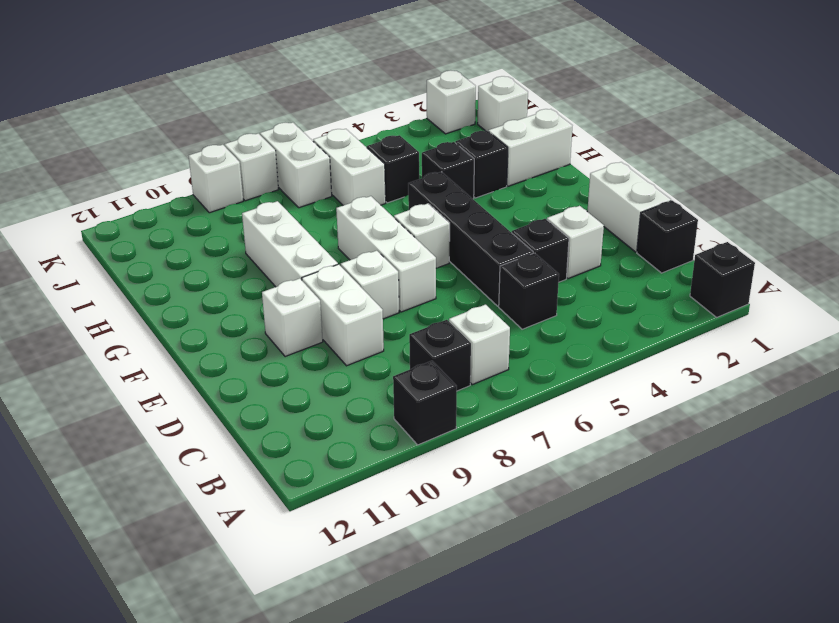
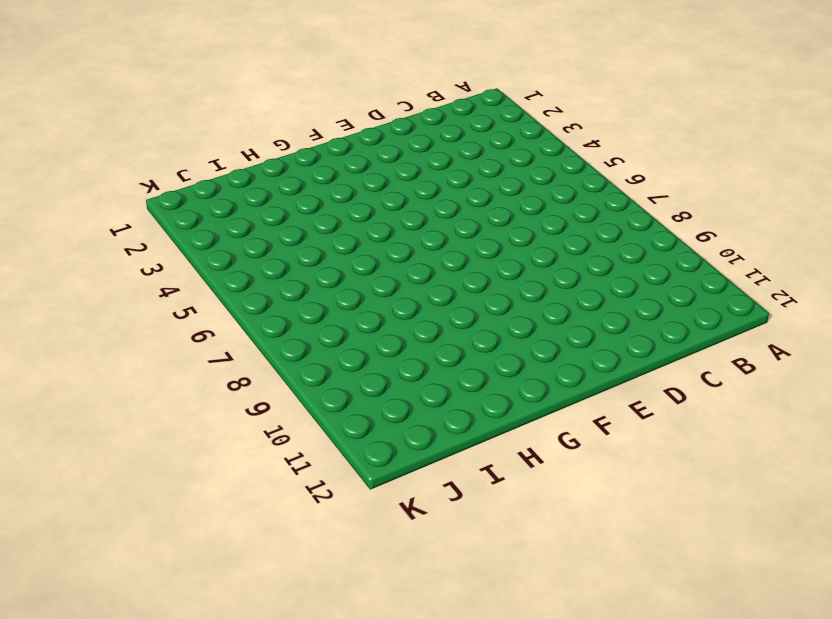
none -> black 1x1 brick [690,242,755,317]
none -> black 1x1 brick [393,361,457,445]
none -> white 1x1 brick [449,305,510,385]

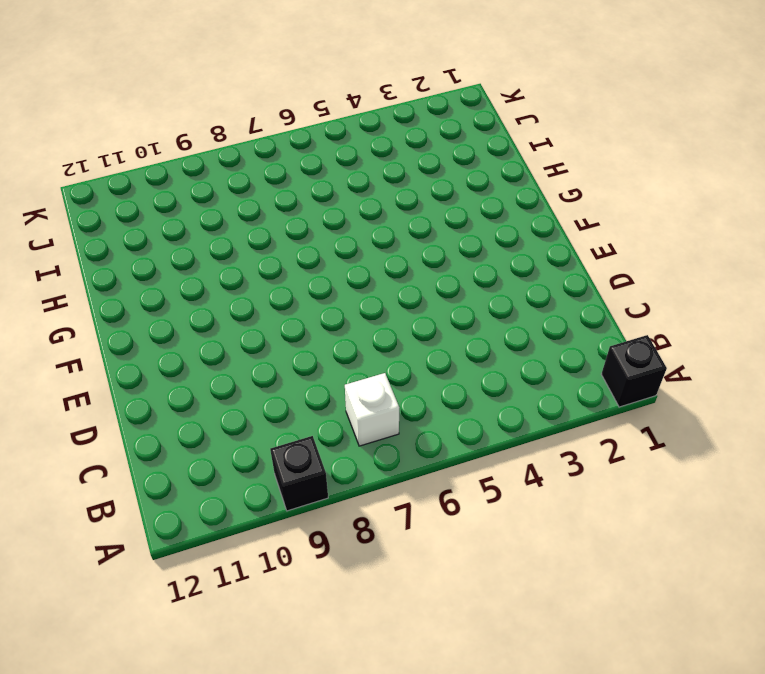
none -> black 1x1 brick [409,320,471,391]
none -> black 1x1 brick [637,201,698,273]
none -> black 1x1 brick [499,253,559,329]

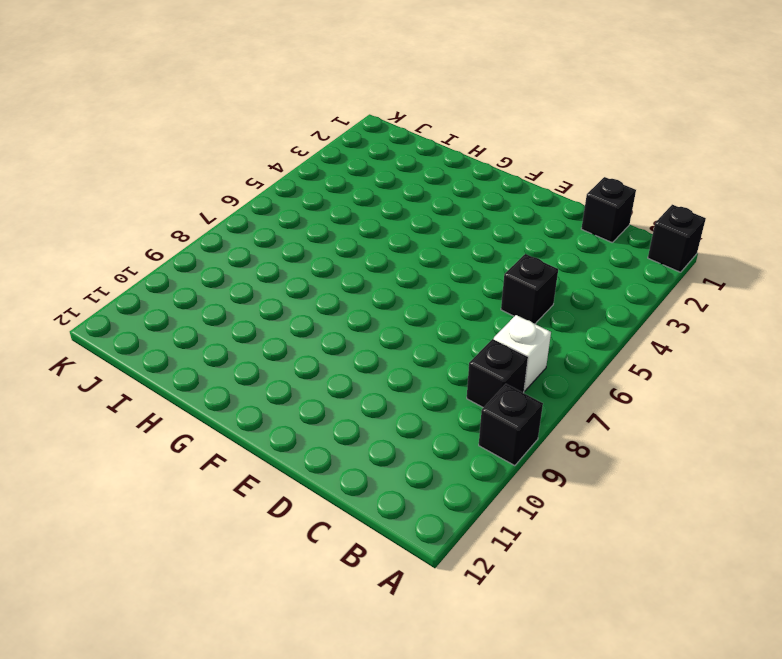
none -> white 1x2 brick [587,162,671,252]
none -> white 1x1 brick [547,206,604,279]
none -> black 1x1 brick [512,219,569,282]

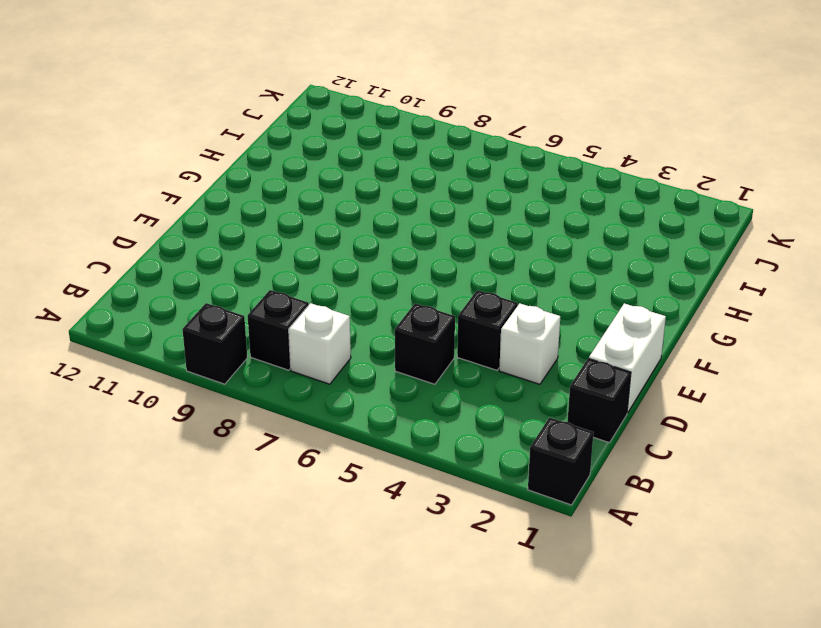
none -> black 1x4 brick [408,172,533,306]
none -> white 1x2 brick [302,264,384,366]
none -> white 1x3 brick [336,196,436,312]

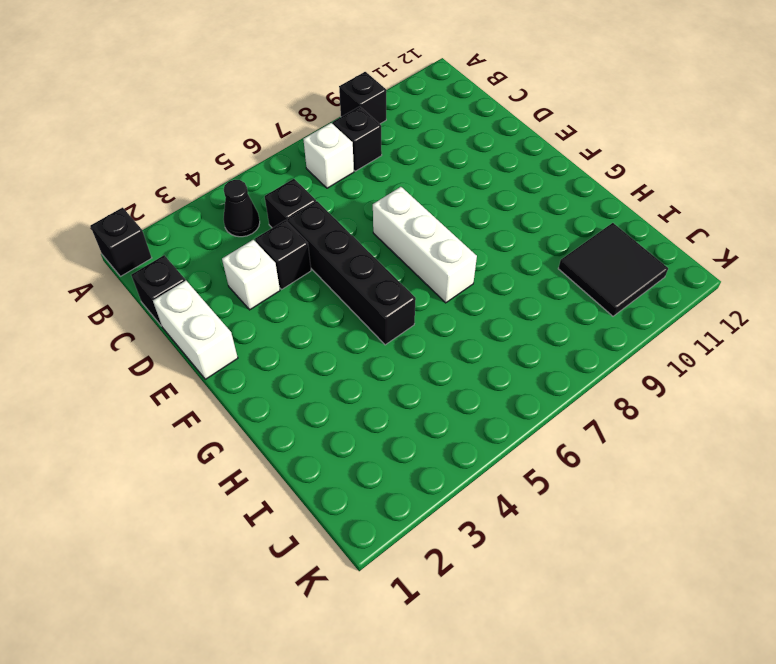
black 1x1 cone [224,180,260,237] -> none
black 2x2 tile [558,223,668,316] -> none
none -> white 1x2 brick [302,264,384,366]
none -> white 1x1 brick [341,251,399,319]
none -> white 1x1 brick [262,278,323,357]

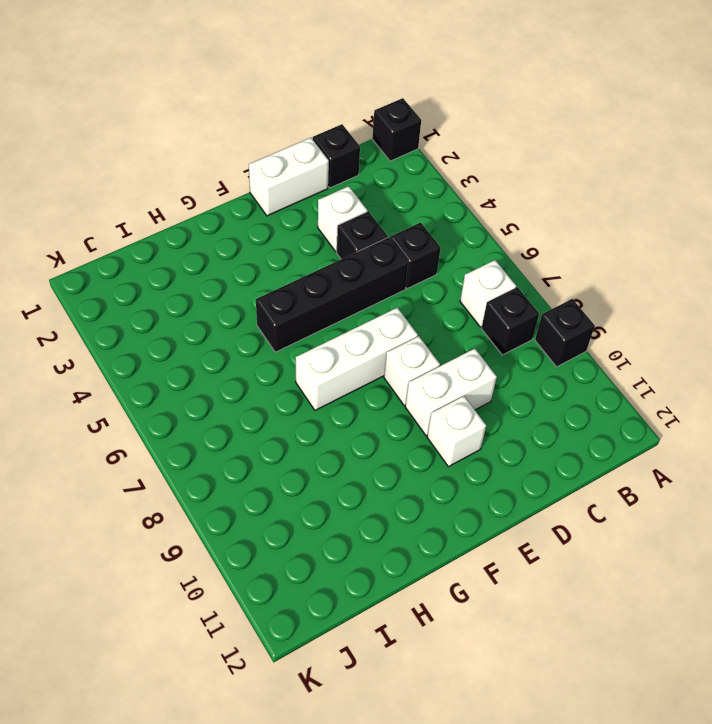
none -> white 1x1 brick [394,204,450,268]
none -> white 1x3 brick [242,201,338,287]
none -> white 1x2 brick [488,109,572,186]

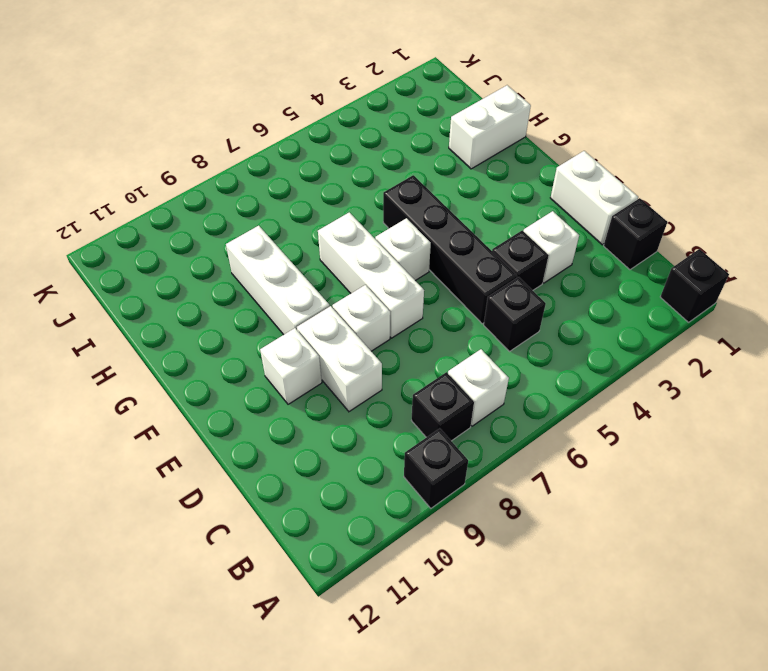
none -> black 1x1 brick [455,131,508,198]
none -> black 1x1 brick [422,142,474,199]
none -> black 1x1 brick [367,135,419,203]

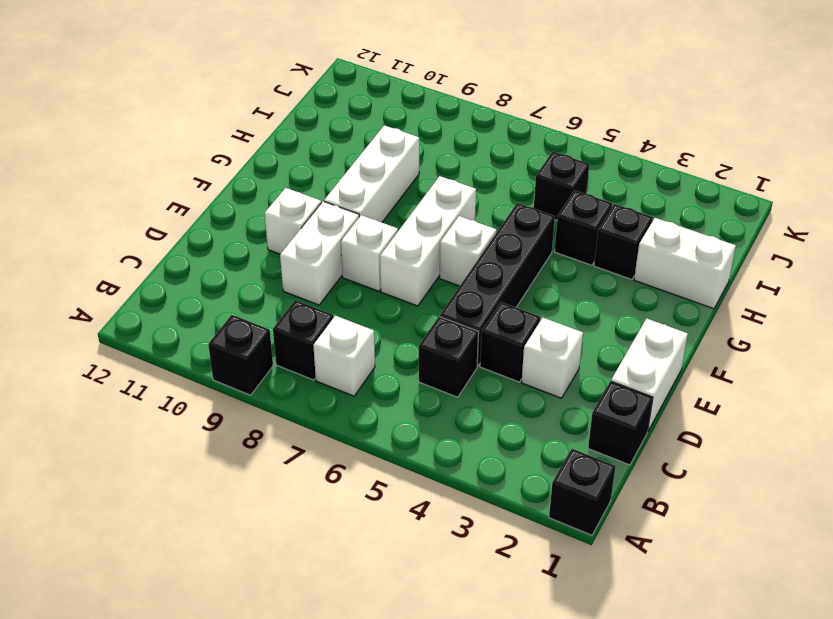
none -> white 1x2 brick [313,129,386,205]
none -> white 1x1 brick [478,76,528,131]
none -> white 1x2 brick [260,122,332,208]

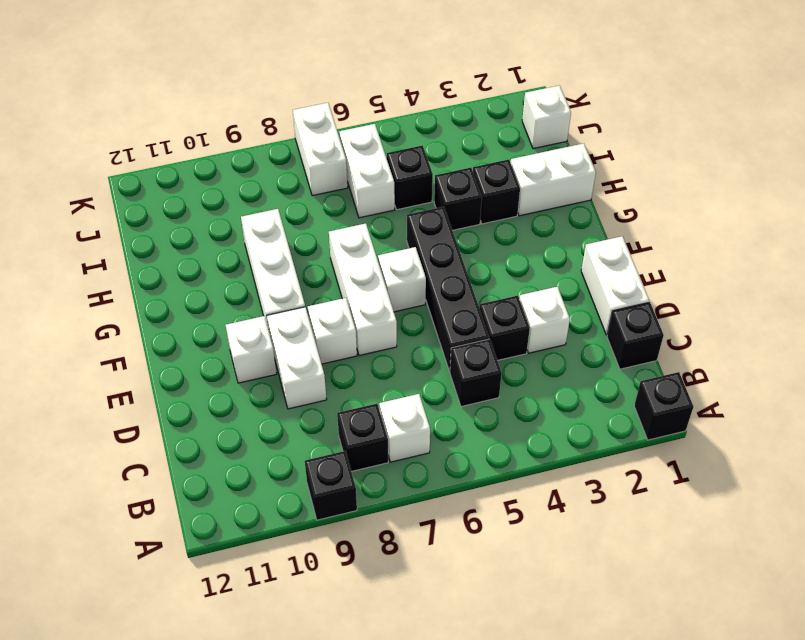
none -> white 1x1 brick [427,70,476,134]
none -> white 1x1 brick [225,133,278,201]
none -> white 1x1 brick [189,145,243,213]

